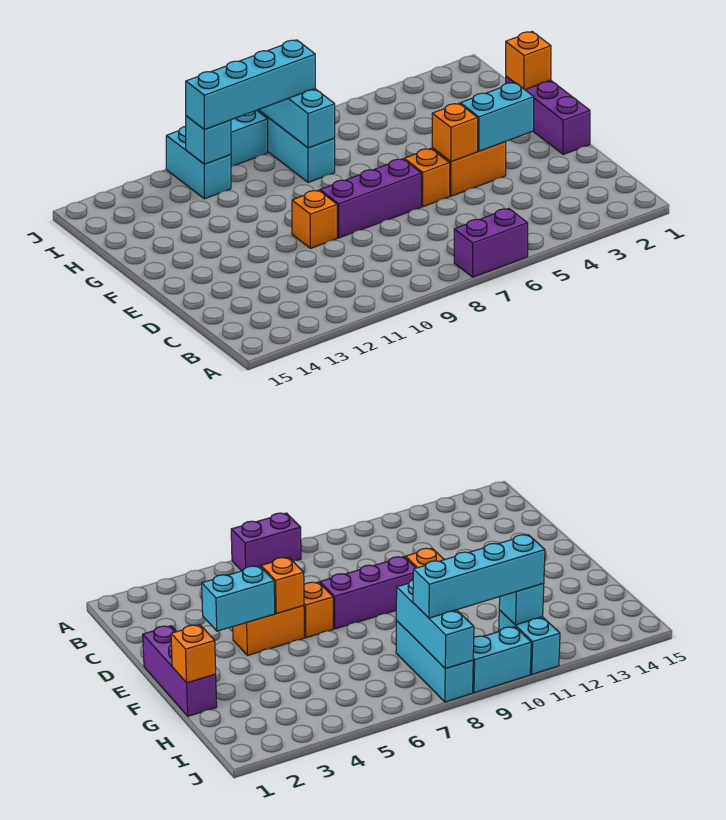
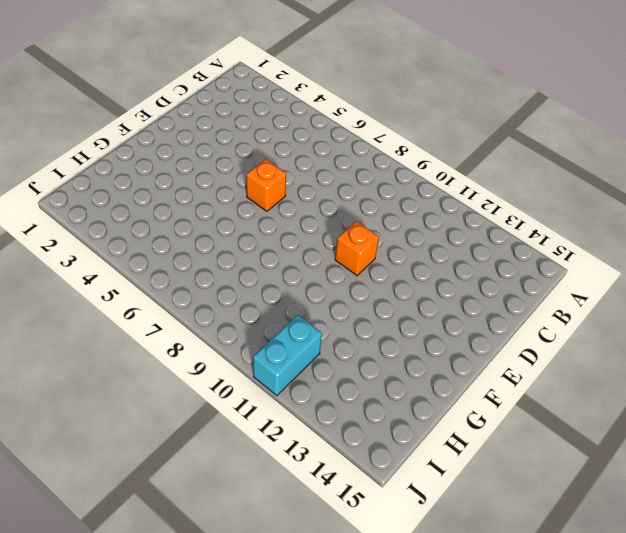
none -> purple 1x2 brick [454,209,528,277]
none -> purple 1x3 brick [506,76,590,155]
none -> orange 1x2 brick [432,142,506,196]

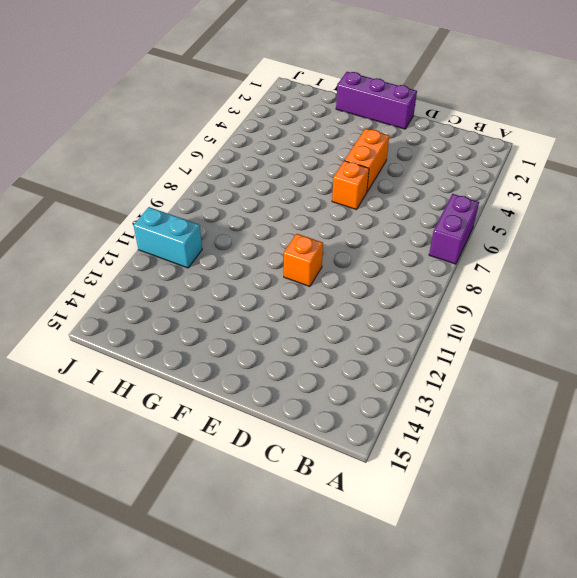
none -> purple 1x3 brick [320,159,421,238]
none -> cyan 1x3 brick [257,110,335,183]
none -> cyan 1x2 brick [231,110,268,166]

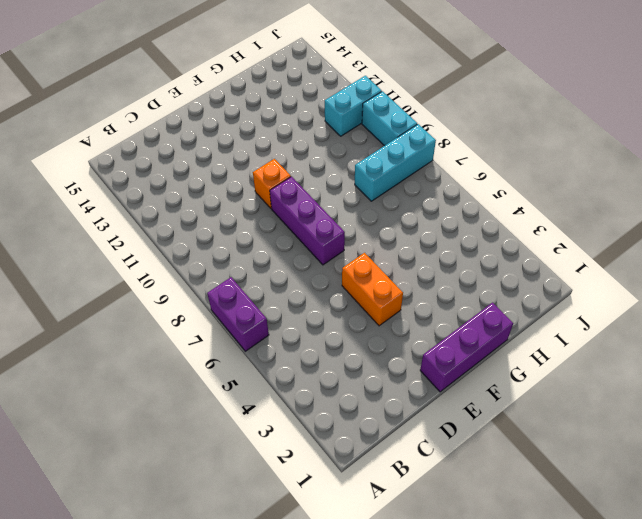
none -> orange 1x1 brick [404,148,450,207]
none -> cyan 1x2 brick [460,83,534,151]
none -> orange 1x1 brick [432,103,478,162]

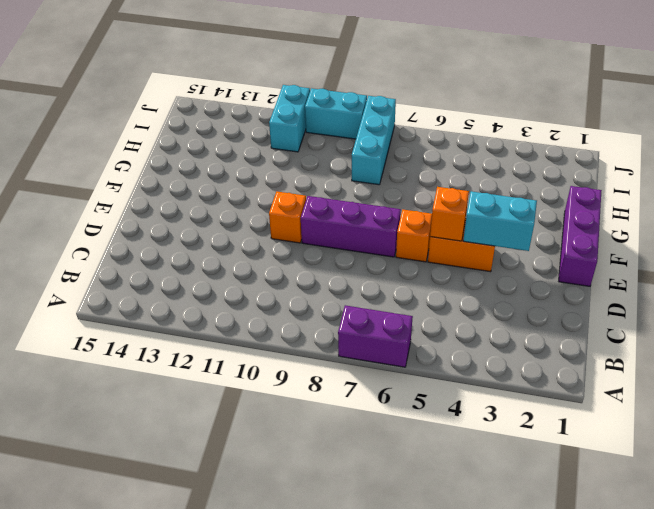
none -> orange 1x1 brick [506,32,551,90]
none -> cyan 1x3 brick [259,89,335,148]
none -> cyan 1x1 brick [186,116,231,164]

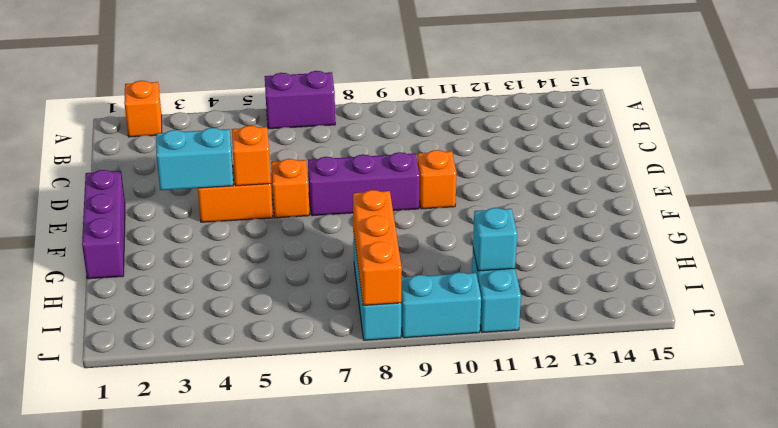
orange 1x1 brick [124,81,162,137] -> orange 1x1 brick moved to [506,32,551,90]
orange 1x3 brick [353,190,402,305] -> cyan 1x3 brick [259,89,335,148]
none -> cyan 1x4 brick [186,40,315,130]

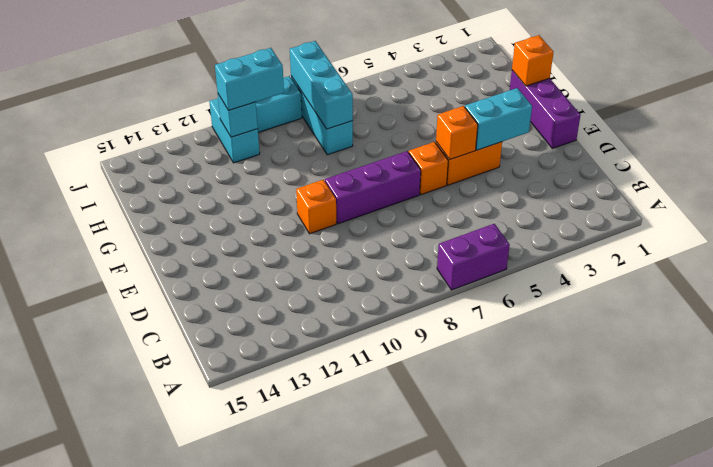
cyan 1x2 brick [215,48,284,111] -> cyan 1x4 brick [186,40,315,130]

